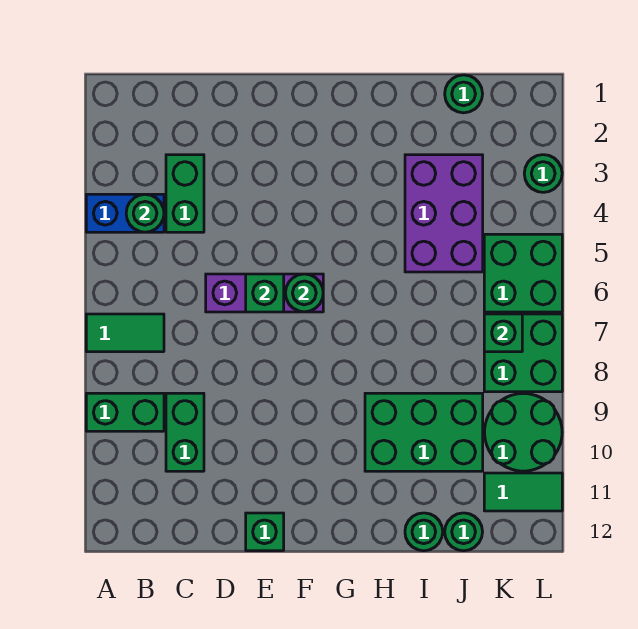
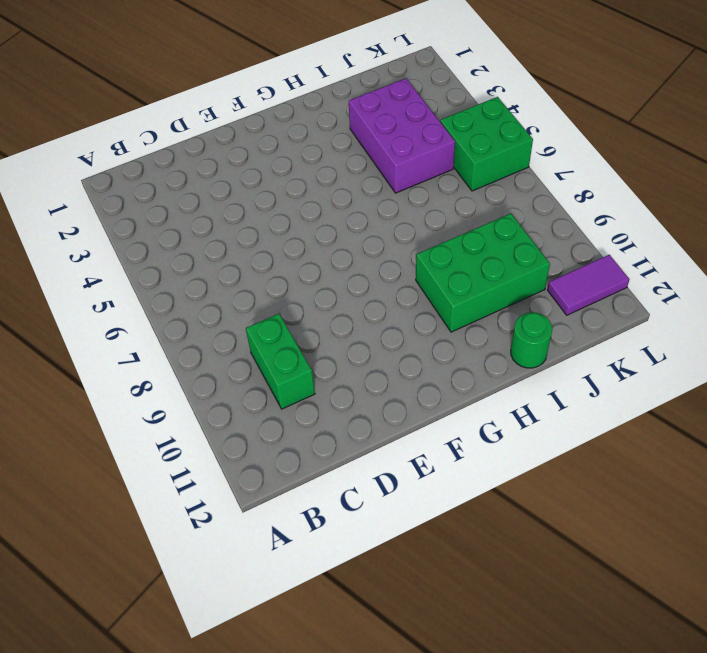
purple 1x2 tile [548,255,629,315] -> green 1x2 tile [484,473,562,511]
none -> blue 1x2 brick [86,194,164,232]
none -> green 1x2 tile [86,314,164,352]
none -> green 1x2 brick [86,393,164,431]

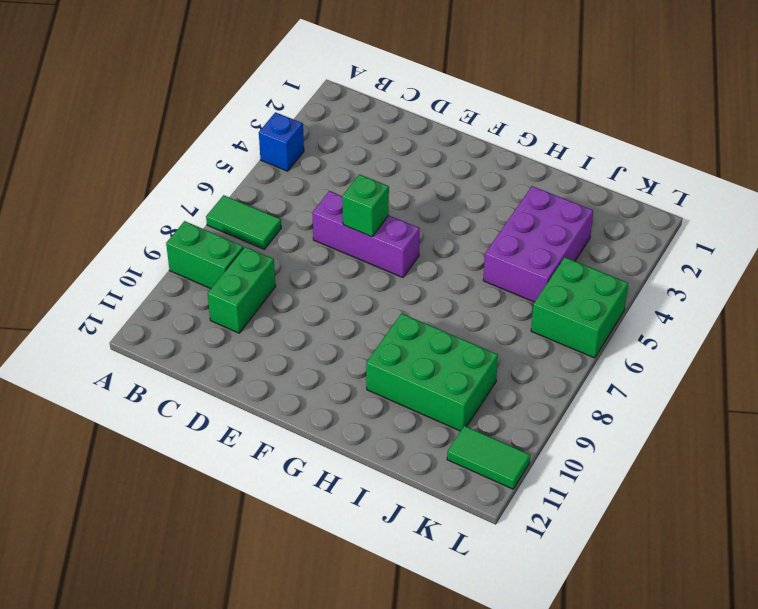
blue 1x1 brick [259,112,304,171] -> blue 1x2 brick [86,194,164,232]
none -> green 1x2 brick [166,155,204,232]
none -> green 1x1 brick [246,513,284,551]
none -> green 1x1 round brick [405,513,443,551]

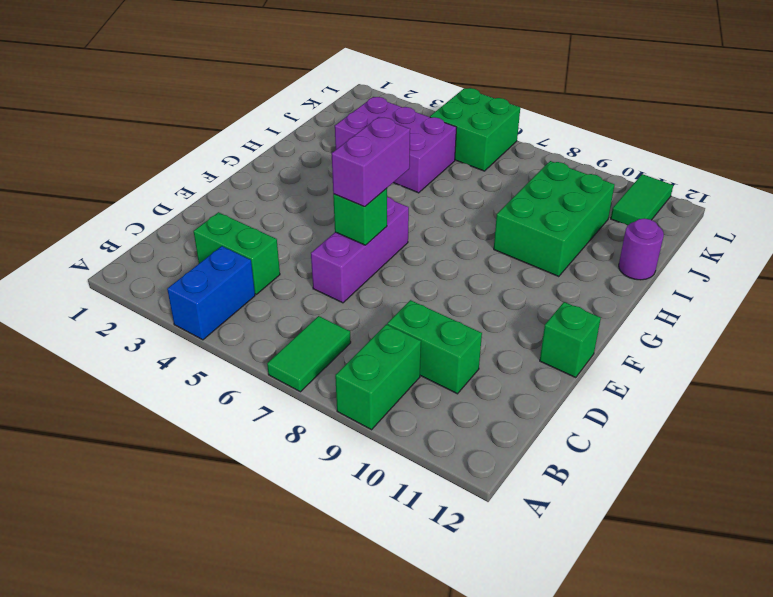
purple 1x2 brick [332,117,410,207] -> none
purple 1x1 round brick [619,218,664,280] -> green 1x1 round brick [405,513,443,551]
none -> green 1x1 round brick [445,75,483,113]
none -> green 1x1 round brick [445,513,483,551]
none -> green 2x2 brick [484,314,562,392]

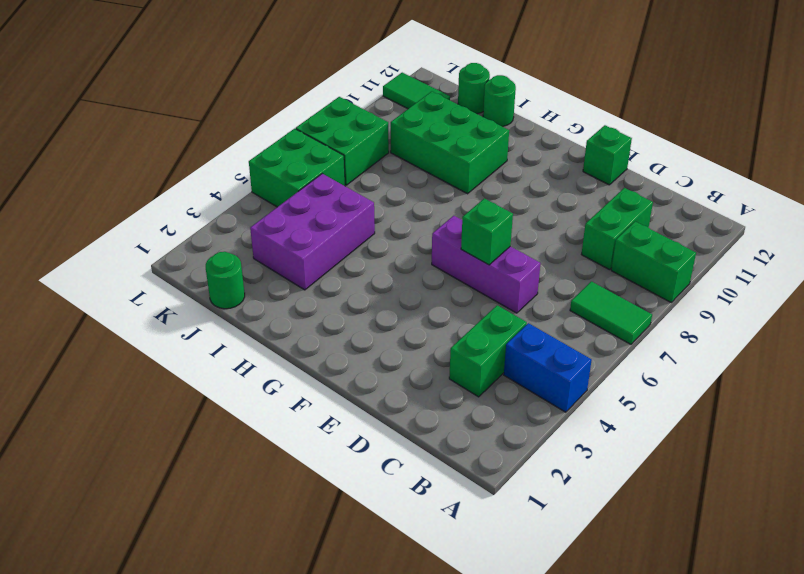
none -> green 2x2 round brick [485,393,562,471]
none -> green 1x1 round brick [524,155,562,192]
none -> green 1x1 round brick [126,194,164,232]

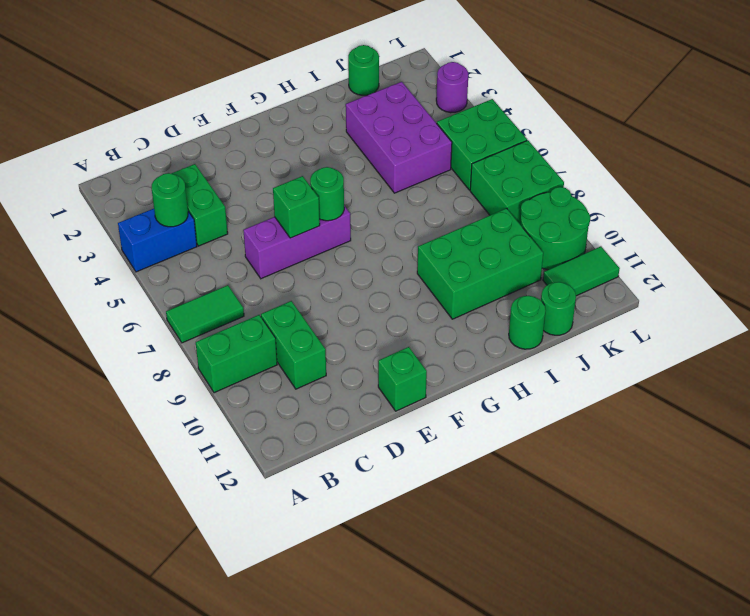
purple 1x1 round brick [436,62,468,113] -> green 1x1 round brick [524,155,562,192]
none -> green 1x1 brick [484,314,522,352]

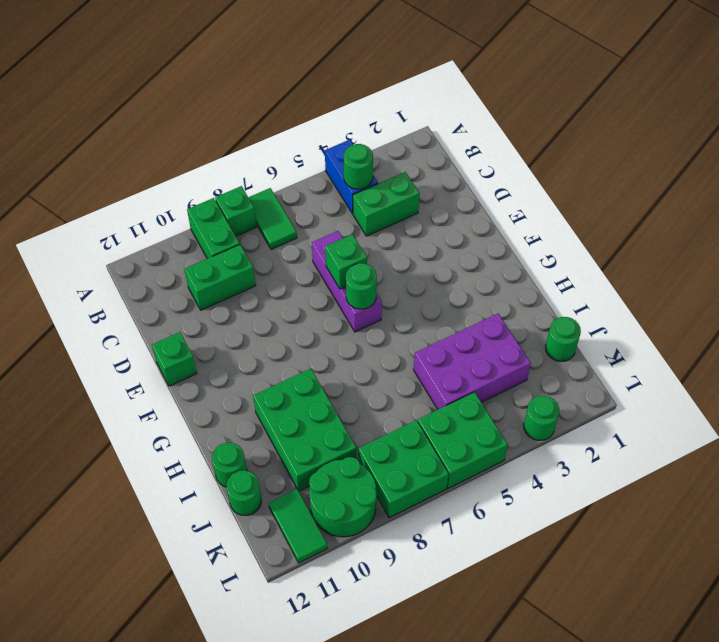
green 1x1 brick [215,186,256,236] -> green 1x1 brick moved to [484,314,522,352]

